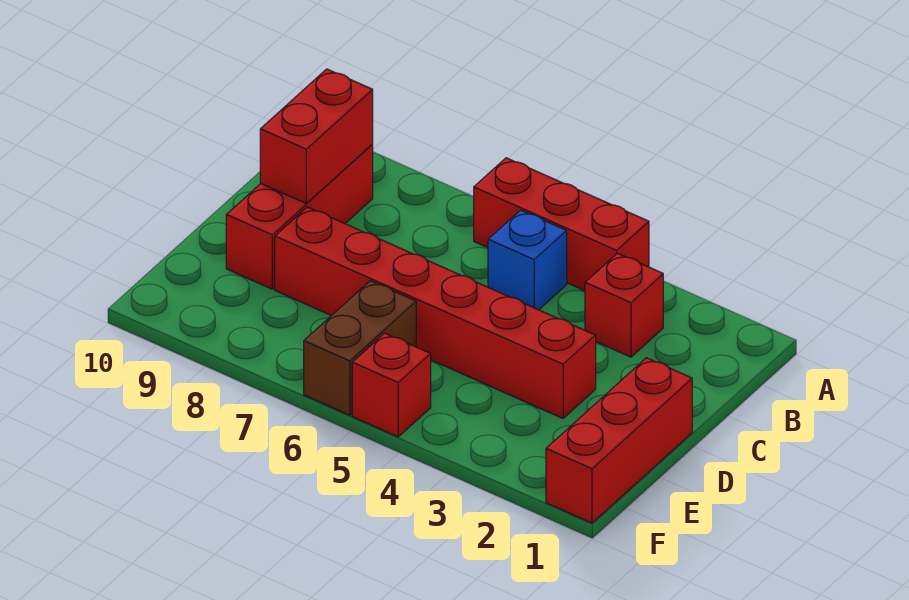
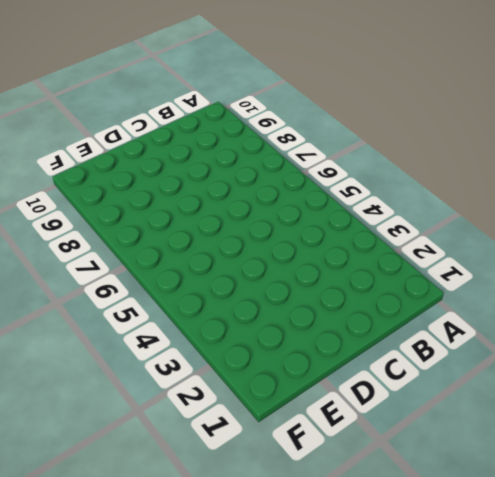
none -> red 1x3 brick [474,158,649,291]
none -> red 1x1 brick [585,253,663,357]

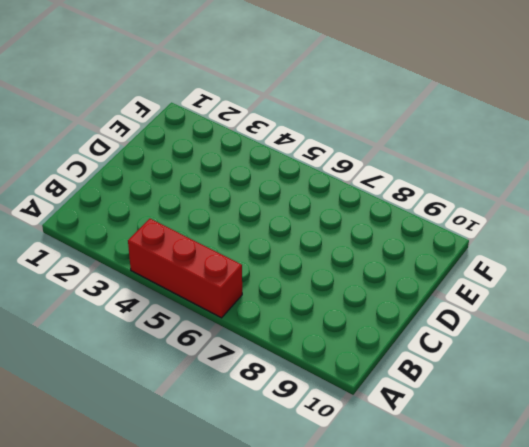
none -> red 1x1 brick [585,253,663,357]
none -> blue 1x1 brick [488,210,567,310]

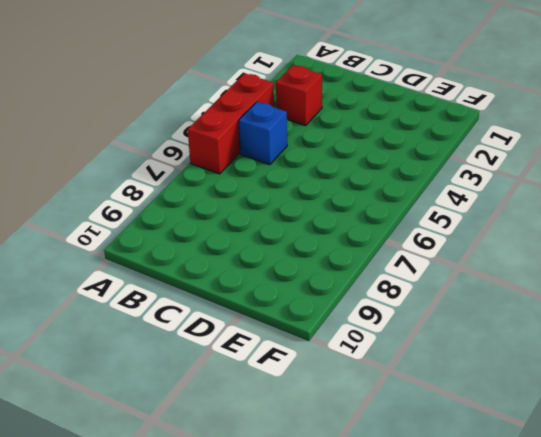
none -> red 1x3 brick [226,145,373,289]
none -> red 1x3 brick [546,358,692,523]

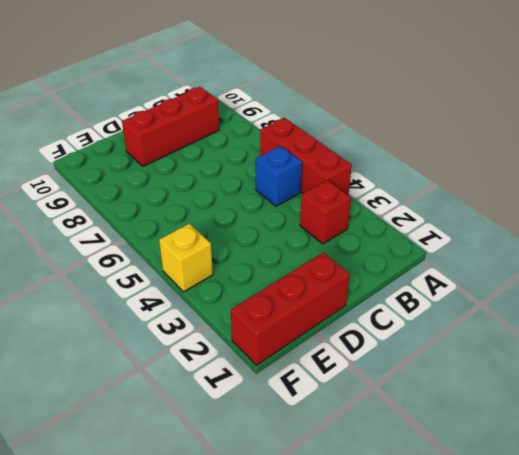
yellow 1x1 brick [159,224,213,292] -> none
none -> red 1x6 brick [275,207,596,418]
none -> brown 1x2 brick [304,281,416,415]

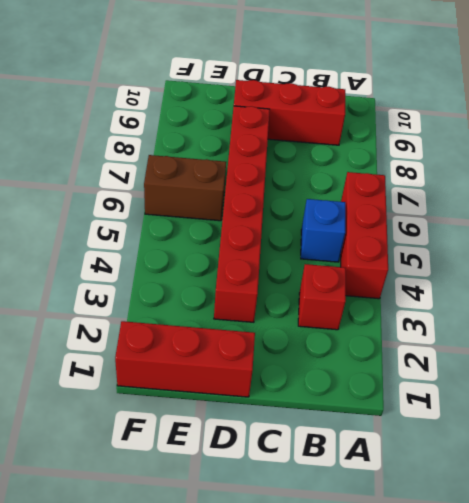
none -> red 1x1 brick [352,333,431,437]
none -> red 1x2 brick [260,69,373,203]

